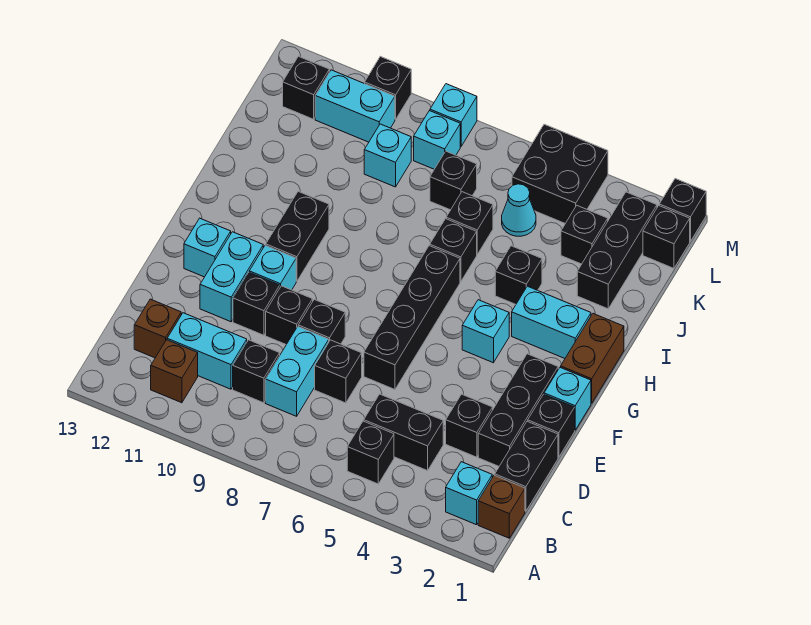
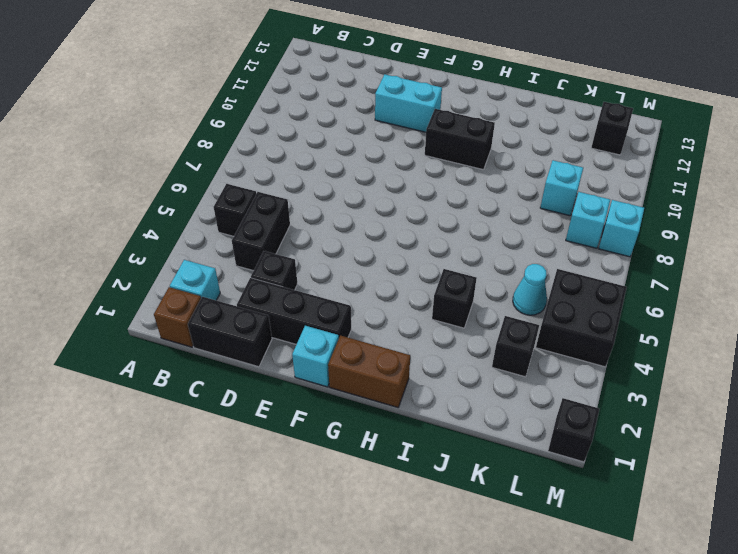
none -> brown 1x1 brick [151,340,198,403]
none -> cyan 1x2 brick [265,327,329,416]
none -> black 1x1 brick [233,340,280,403]
none -> cyan 1x2 brick [167,313,247,389]

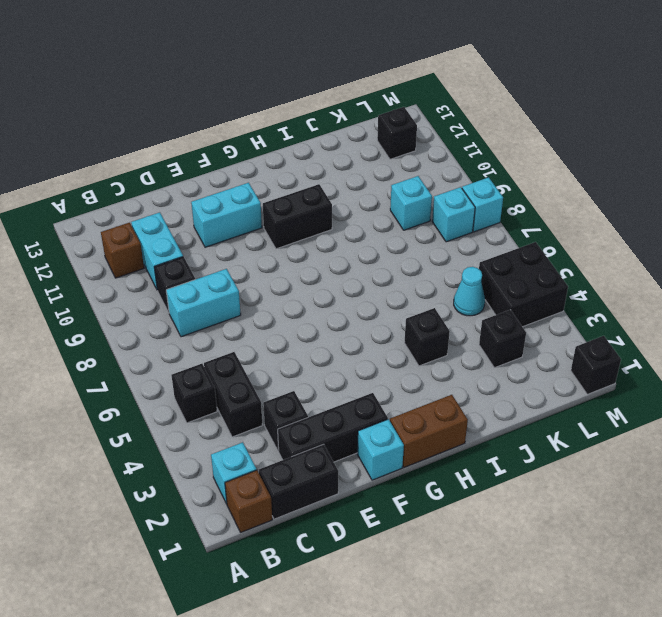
none -> brown 1x1 brick [134,299,181,358]
none -> black 1x1 brick [315,340,362,403]
none -> black 1x1 brick [528,394,575,457]
none -> black 1x4 brick [364,246,460,389]

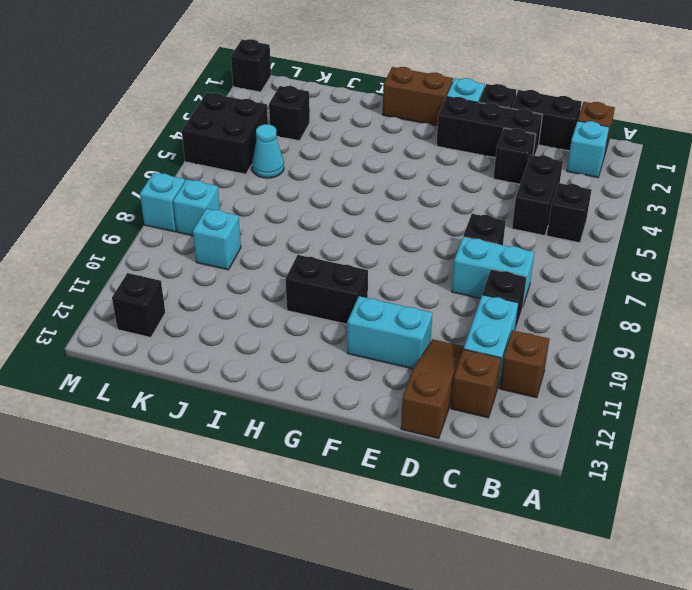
brown 1x3 slope [401,339,464,439] -> none
none -> black 1x4 brick [364,246,460,389]
none -> black 1x1 brick [298,300,345,344]
none -> black 1x1 brick [266,286,313,345]
none -> black 1x1 brick [233,273,280,335]

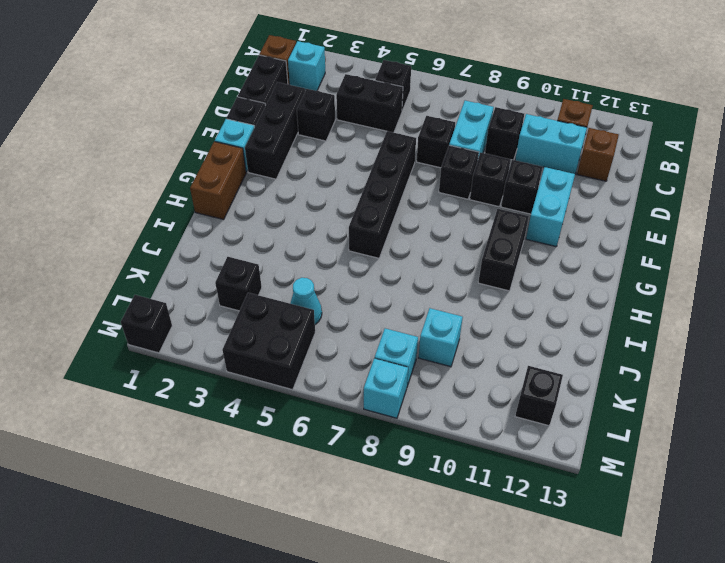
none -> cyan 1x1 brick [249,245,296,290]
none -> cyan 1x1 brick [184,218,231,277]
none -> cyan 1x1 brick [462,300,509,363]
none -> cyan 1x2 brick [512,286,591,358]

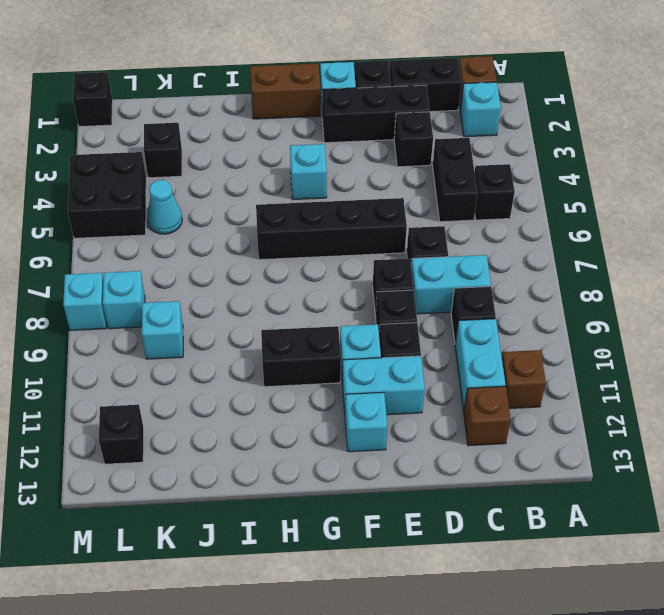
none -> cyan 1x2 brick [512,286,591,358]
none -> black 1x1 brick [495,246,542,304]
none -> black 1x1 brick [430,219,477,282]
none -> black 1x3 brick [577,192,657,309]

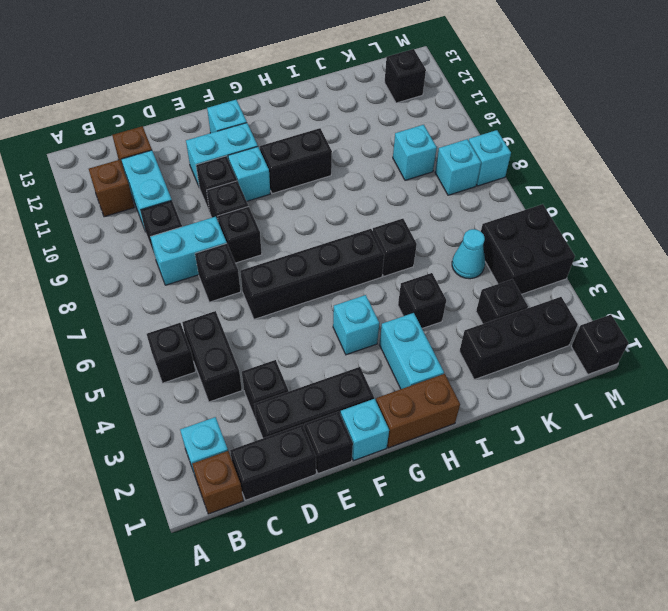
none -> black 1x1 brick [446,192,493,254]
none -> black 1x1 brick [430,151,477,210]
none -> black 1x1 brick [643,206,690,268]
none -> cyan 1x2 brick [315,70,395,142]

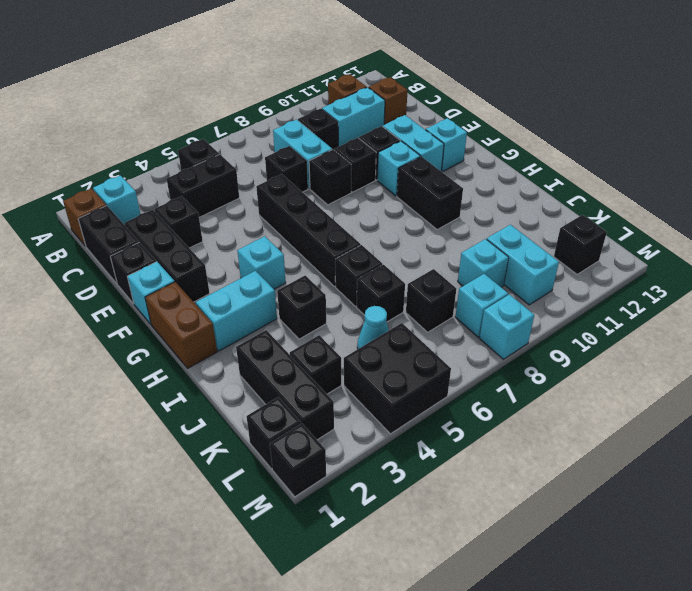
cyan 1x2 brick [487,225,559,305] -> cyan 1x2 brick turned to [315,70,395,142]
none -> black 1x1 brick [365,56,411,119]

